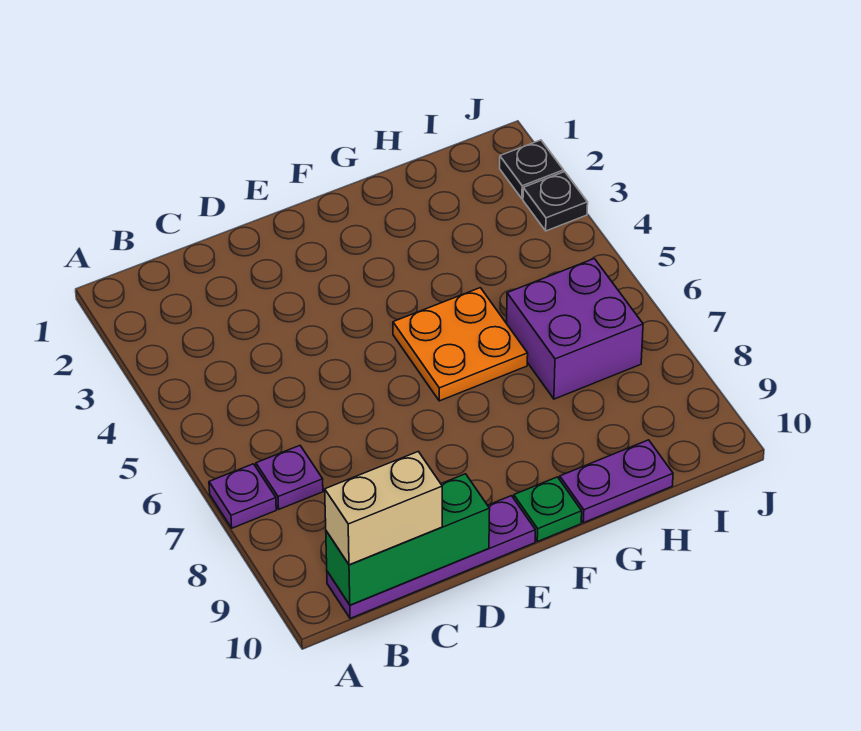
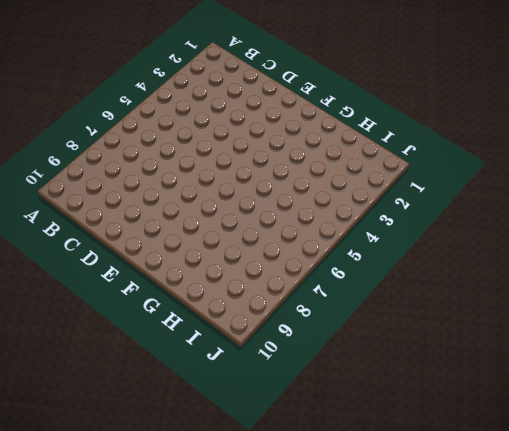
none -> purple 1x1 plate [209,464,276,528]
none -> purple 1x1 plate [256,446,323,509]

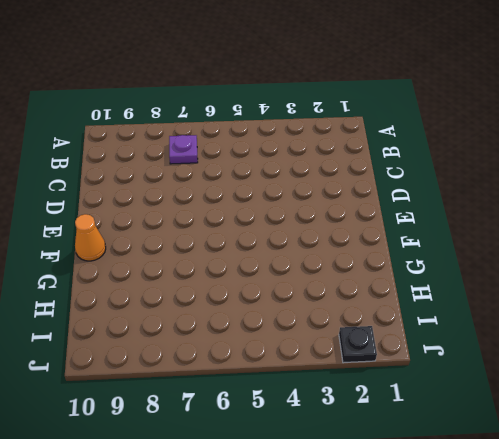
orange 1x1 cone [75,214,106,261] -> green 1x1 plate [514,477,582,542]
none -> purple 1x1 plate [209,464,276,528]
none -> purple 1x4 plate [327,496,535,618]

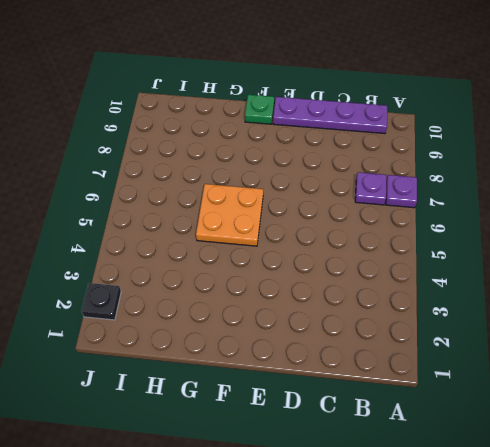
none -> purple 1x2 plate [560,440,673,523]
none -> purple 2x2 brick [507,259,643,399]

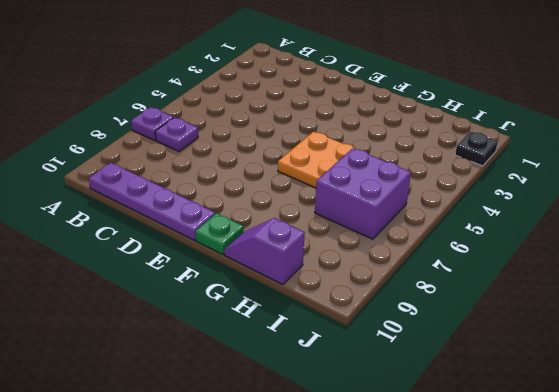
purple 1x2 slope [224,218,305,285] -> purple 1x2 plate [560,440,673,523]
none -> black 1x1 plate [523,172,588,231]
none -> green 1x3 brick [326,474,490,605]

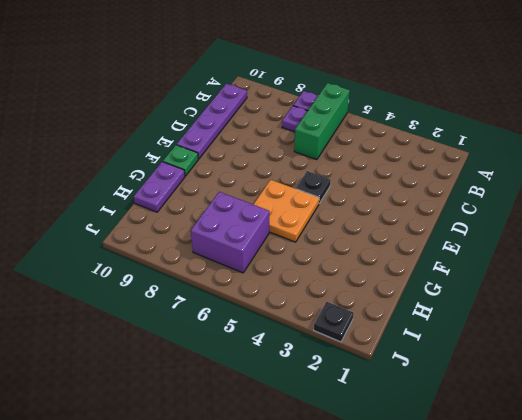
green 1x3 brick [294,83,350,160] -> green 1x3 brick moved to [326,474,490,605]
black 1x1 plate [296,171,331,203] -> black 1x1 plate moved to [523,172,588,231]
none -> tan 1x2 brick [325,452,442,565]

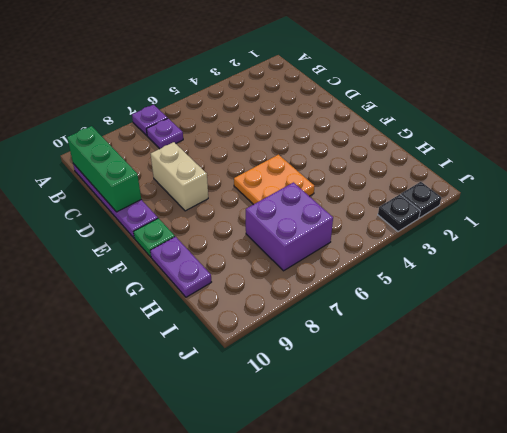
tan 1x2 brick [151,142,208,211] -> tan 1x2 brick moved to [325,452,442,565]

